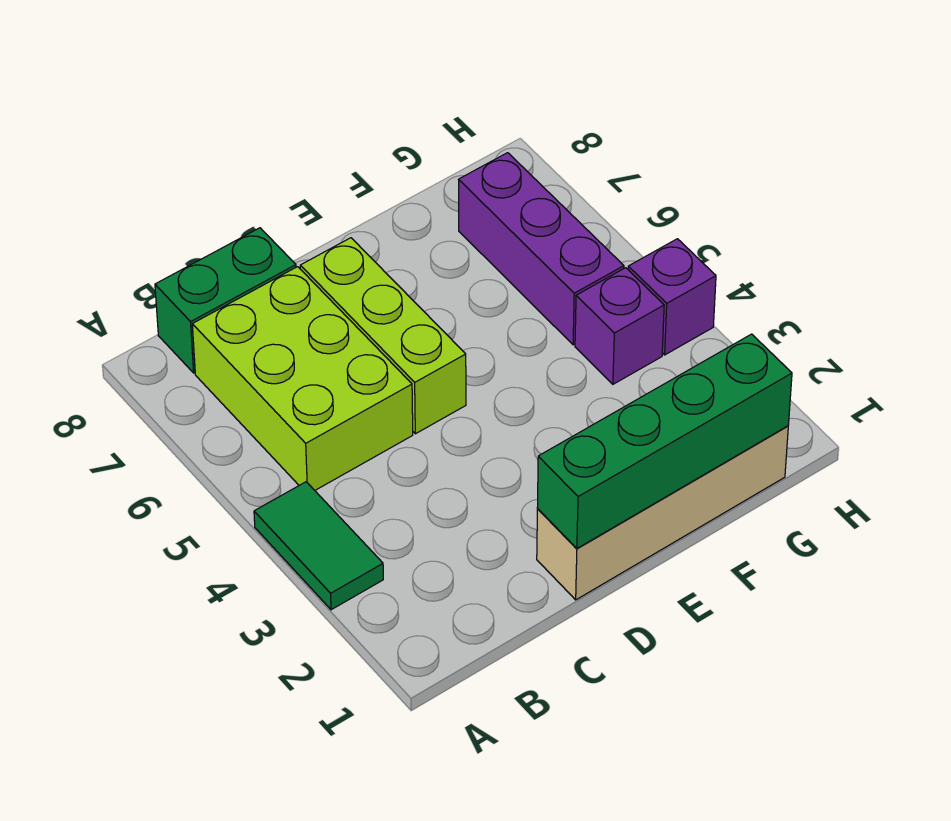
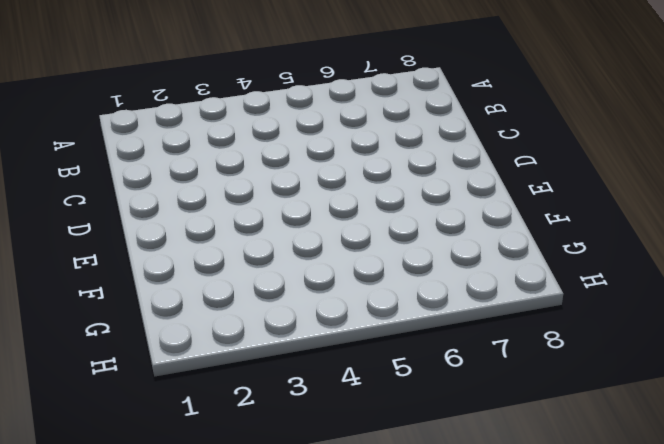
none -> green 1x2 tile [254,482,383,610]
none -> lime 2x3 brick [192,267,413,490]

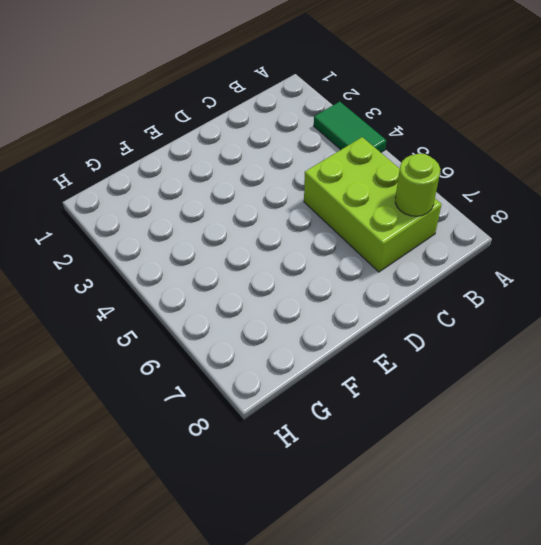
lime 1x1 round brick [395,154,440,216] -> none
none -> green 1x2 brick [155,228,296,373]
none -> tan 1x4 brick [537,426,788,600]

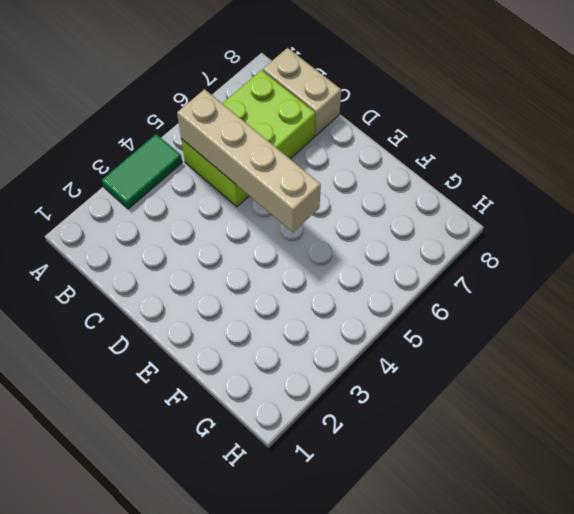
tan 1x4 brick [177,89,321,232] -> tan 1x4 brick moved to [537,426,788,600]
tan 1x2 brick [263,48,341,136] -> green 1x2 brick [155,228,296,373]
none -> lime 1x3 brick [300,238,466,434]
none -> purple 1x1 brick [575,268,664,384]

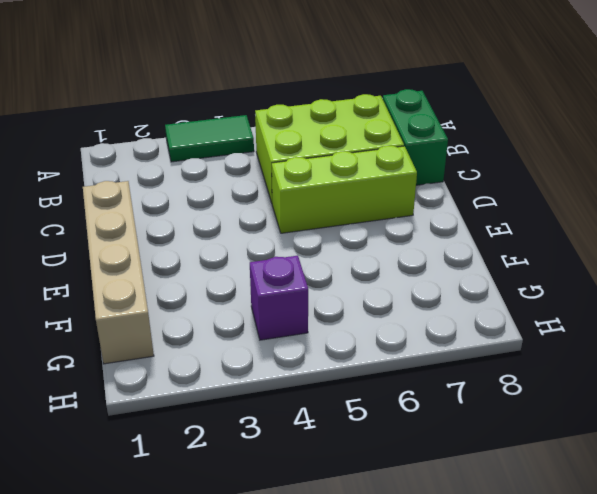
none -> purple 1x3 brick [459,153,624,345]
none -> purple 1x1 brick [628,239,716,355]

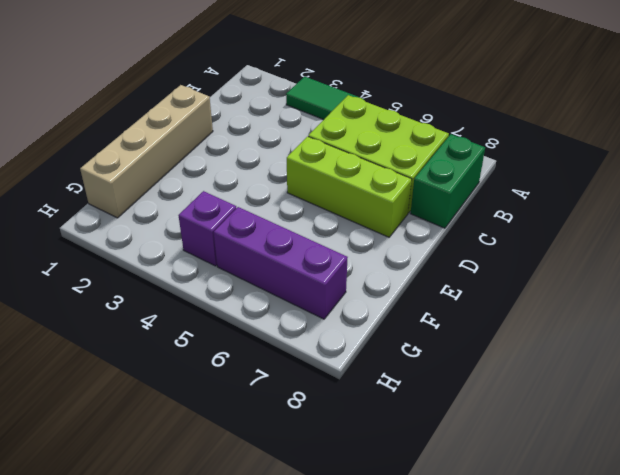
none -> purple 1x1 brick [628,239,716,355]
none -> green 1x4 brick [537,334,792,548]

